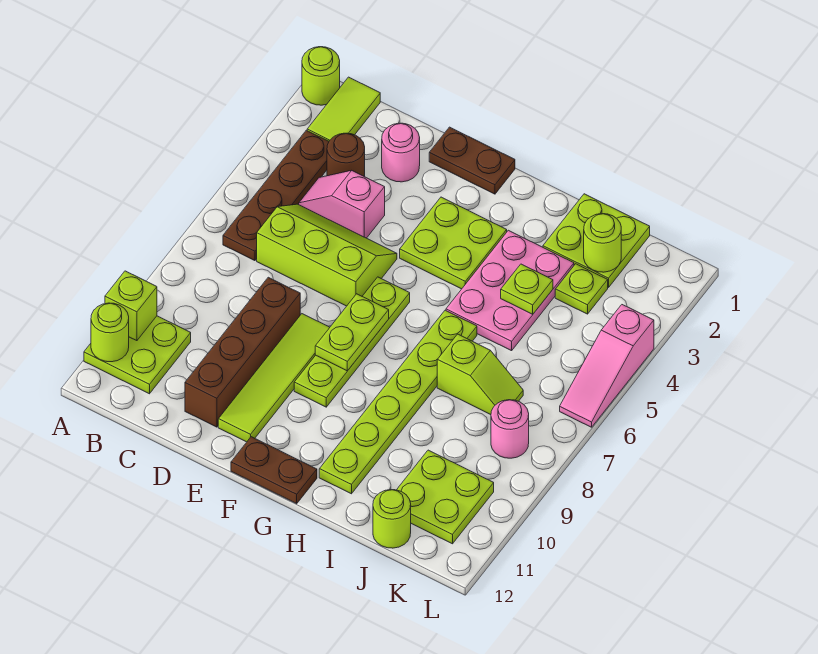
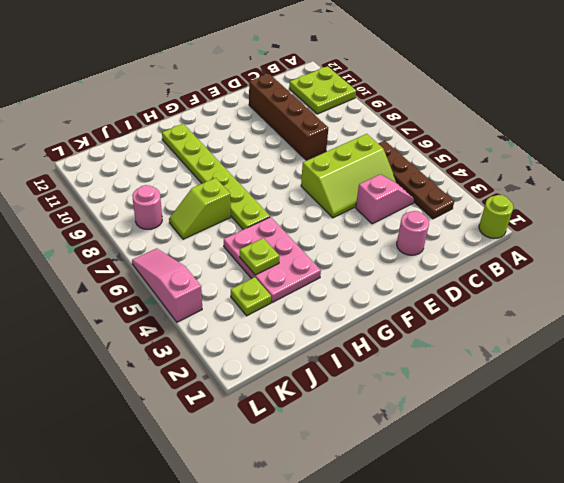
none -> lime 1x2 tile [307,77,380,141]
none -> brown 1x1 round brick [327,133,365,177]
none -> brown 1x2 plate [429,127,515,194]

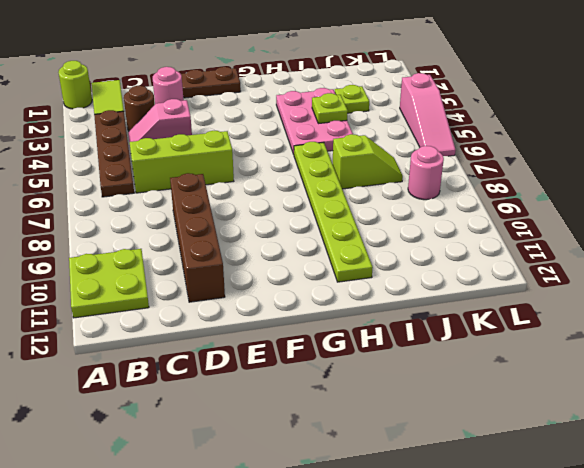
none -> lime 1x4 tile [218,314,330,442]
none -> lime 2x2 plate [400,197,507,289]
none -> lime 1x4 plate [294,277,410,407]

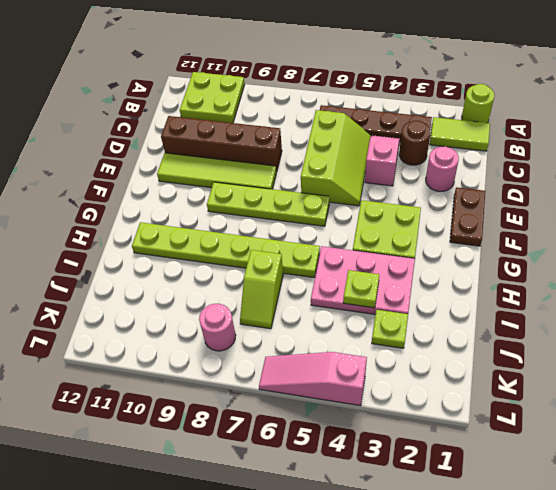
none -> brown 1x2 plate [231,437,317,504]
none -> lime 2x2 plate [543,194,650,287]
none -> lime 2x2 plate [397,450,494,544]

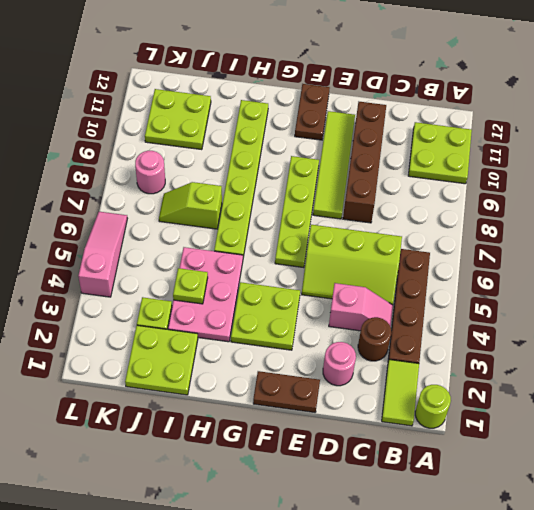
brown 1x2 plate [295,84,330,140] -> brown 1x2 plate turned to [231,437,317,504]
none -> lime 1x1 round brick [373,490,411,548]
none -> lime 1x1 brick [105,271,157,341]
none -> lime 1x1 round brick [91,303,129,362]

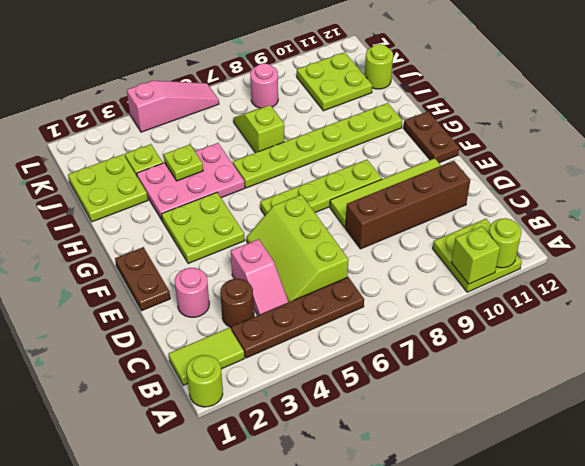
none -> lime 1x2 plate [315,294,389,371]
none -> lime 1x1 round brick [584,214,621,272]

